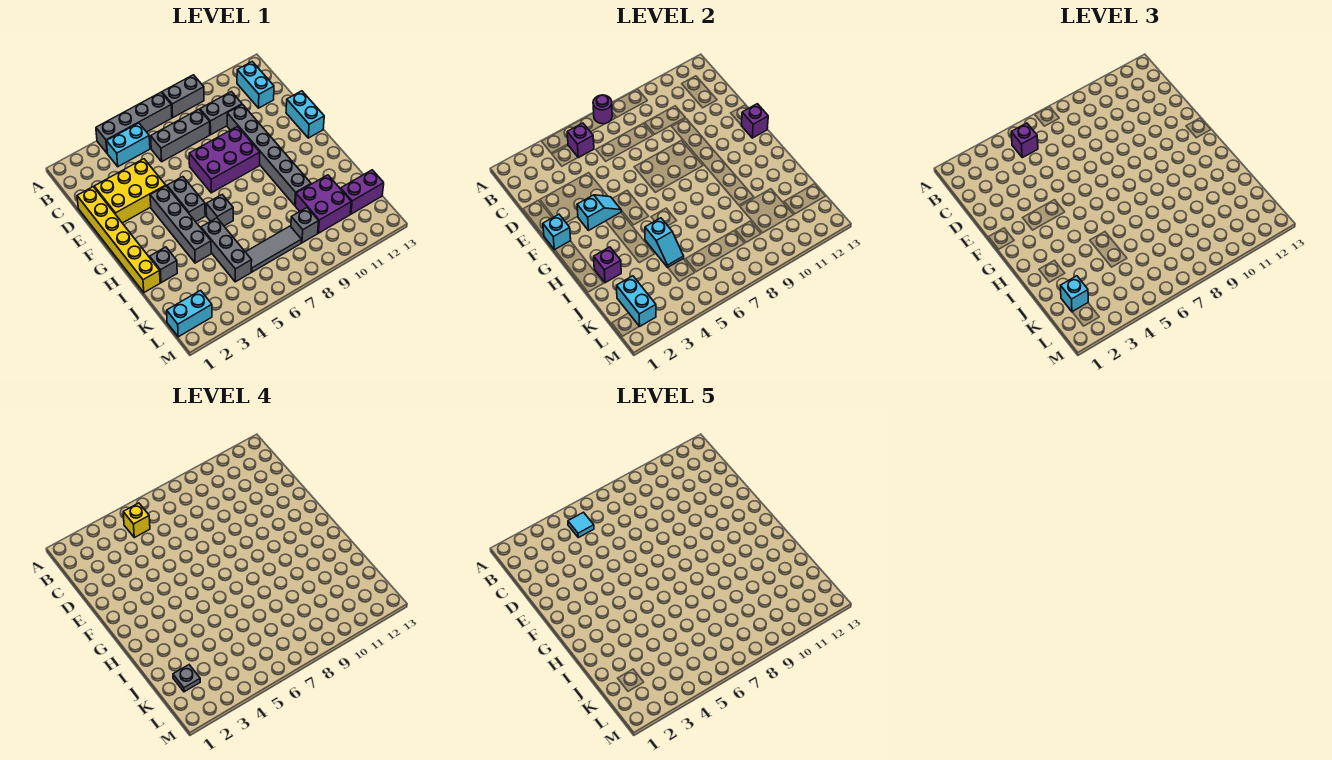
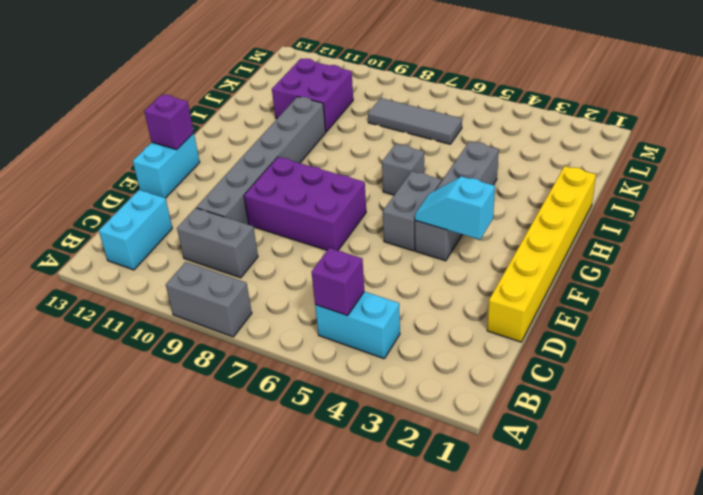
none -> grey 1x4 brick [96,92,172,153]
none -> grey 1x3 brick [151,109,210,162]
none -> yellow 2x3 brick [94,159,166,223]
none -> grey 1x1 brick [150,247,177,283]

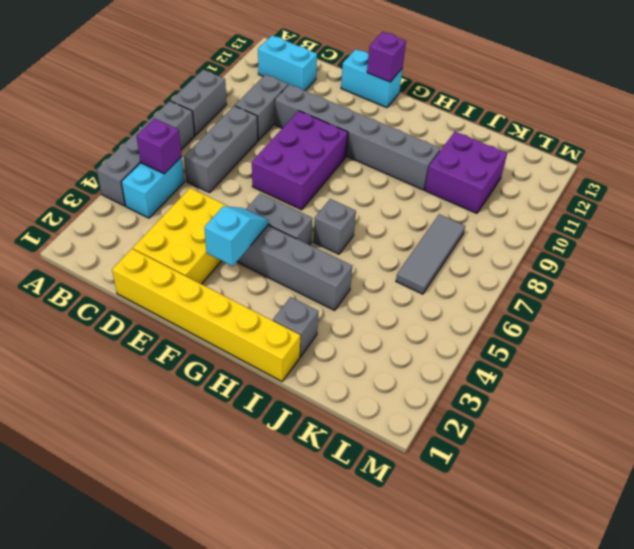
none -> grey 1x3 brick [201,218,252,282]
none -> grey 1x1 brick [291,208,319,243]
none -> purple 1x2 brick [341,170,384,214]
none -> cyan 1x2 brick [167,290,212,337]

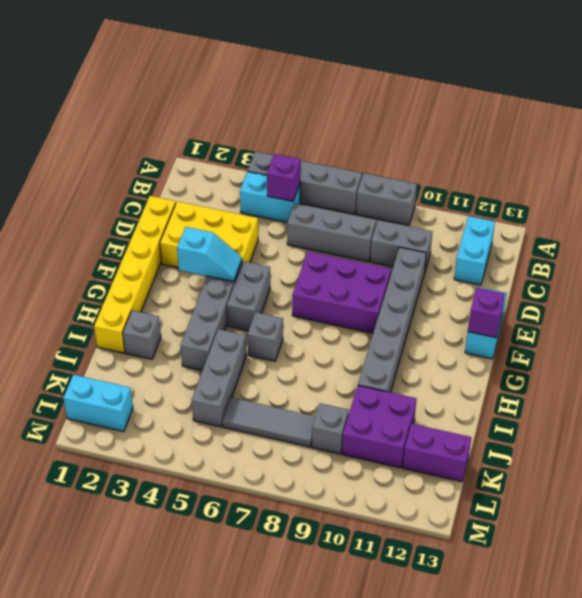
none -> purple 1x1 round brick [593,95,612,124]
none -> cyan 1x1 brick [543,215,571,250]
none -> purple 1x1 brick [594,247,621,283]
none -> cyan 1x2 slope [645,218,684,267]

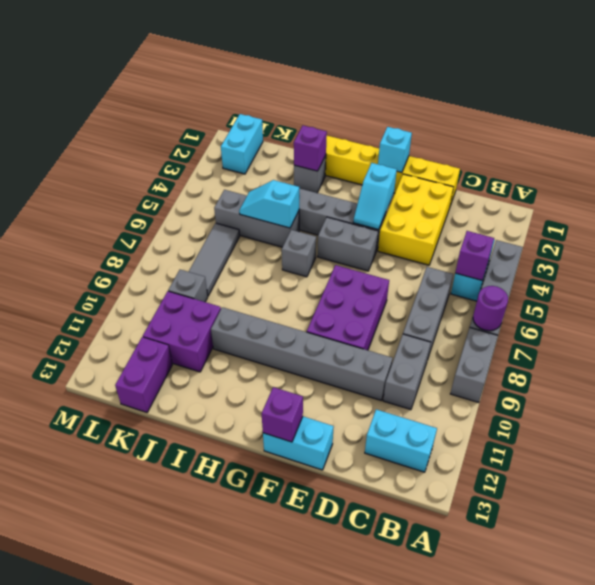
none -> cyan 1x2 brick [617,276,656,327]
none -> purple 1x1 brick [1011,123,1038,158]
none -> cyan 1x1 brick [1061,276,1088,312]
none -> yellow 1x1 brick [123,503,150,538]

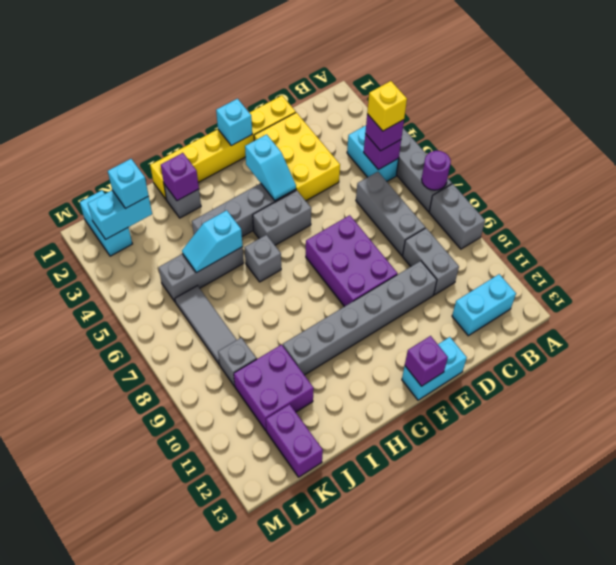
none -> grey 1x1 plate [173,665,200,692]
none -> cyan 1x1 tile [568,512,594,538]

